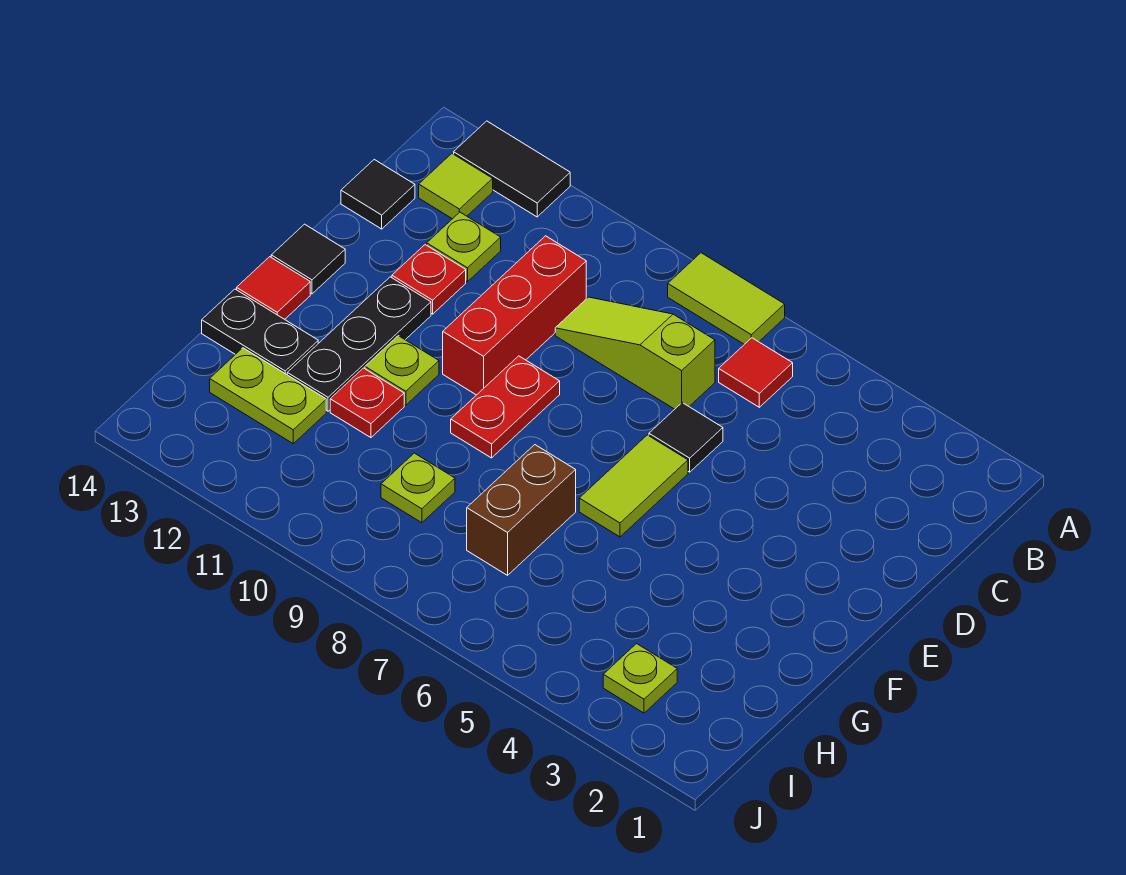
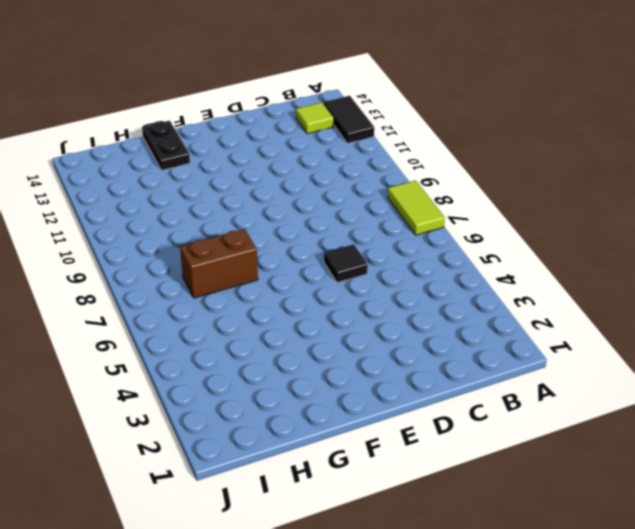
none -> red 1x1 tile [719,338,793,407]
none -> lime 1x3 slope [555,297,715,409]
none -> red 1x3 brick [443,236,586,395]

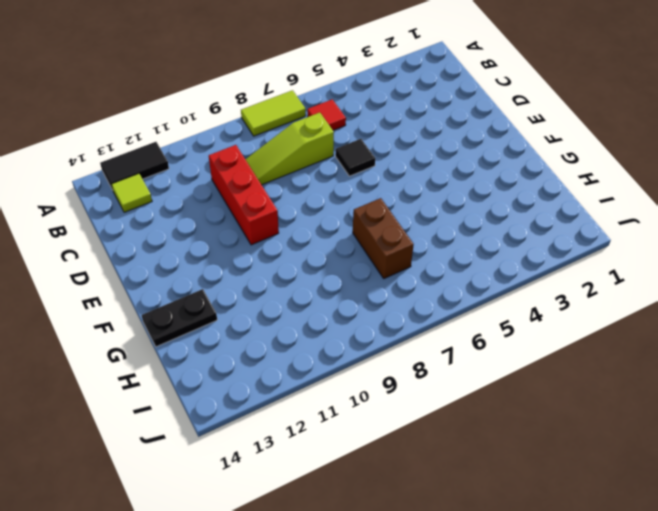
none -> lime 1x1 plate [427,212,501,282]
none -> black 1x1 tile [341,160,415,229]
none -> red 1x1 plate [392,245,466,314]

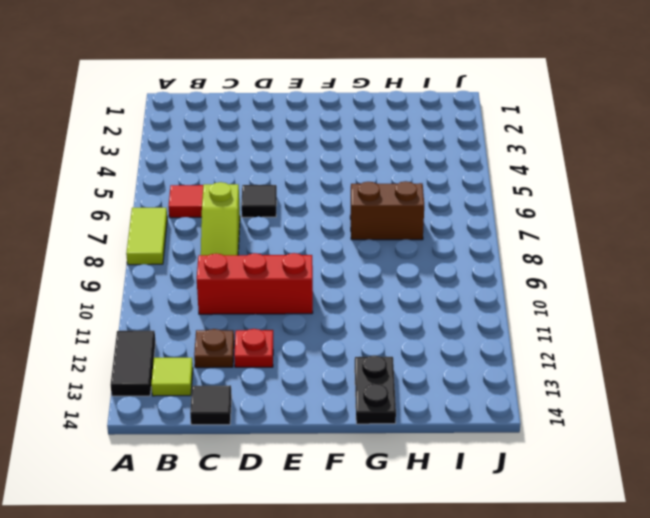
brown 1x1 plate [194,329,234,368] -> lime 1x1 plate [427,212,501,282]
none -> lime 1x2 tile [579,435,688,537]
none -> red 1x2 plate [451,356,560,458]
none -> black 1x3 plate [287,277,431,411]

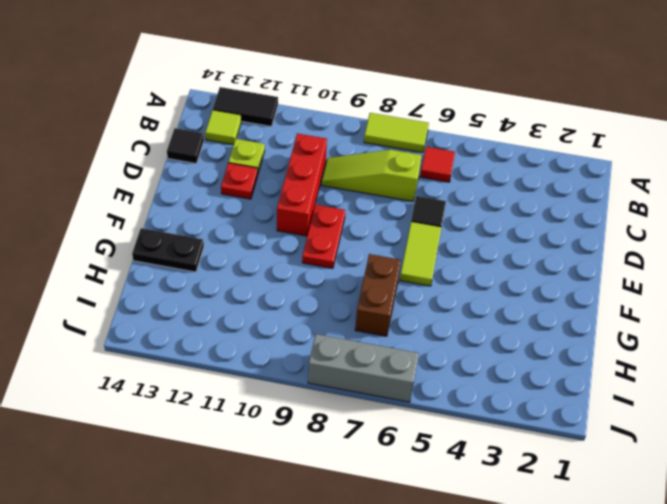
grey 1x3 brick [308,334,419,402] -> none
none -> black 1x3 plate [287,277,431,411]
none -> black 1x1 tile [271,224,345,294]
none -> lime 1x1 plate [365,336,439,405]

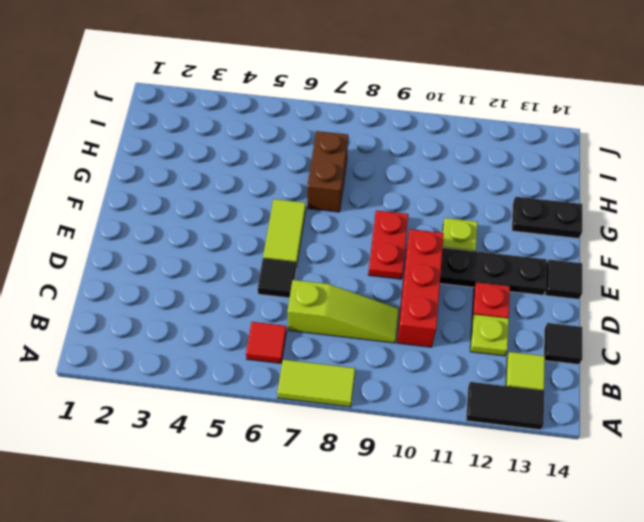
black 1x3 plate [440,248,547,295] -> black 1x3 plate turned to [287,277,431,411]
none -> red 1x1 tile [237,257,310,319]
none -> red 1x1 plate [330,368,404,438]
none -> lime 1x1 plate [381,453,455,523]

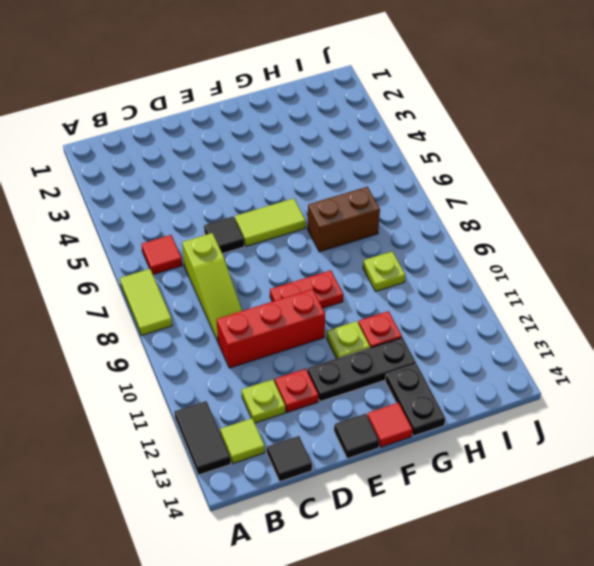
none -> lime 1x2 plate [210,348,326,443]
none -> lime 1x1 plate [603,644,677,713]

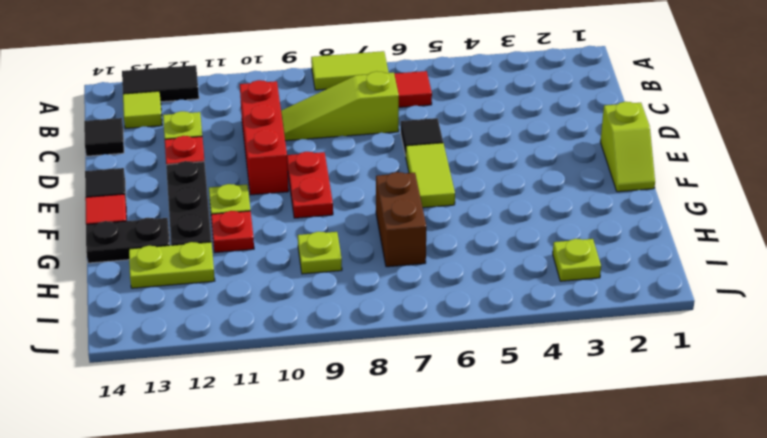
lime 1x2 slope [600,102,655,192] -> none

